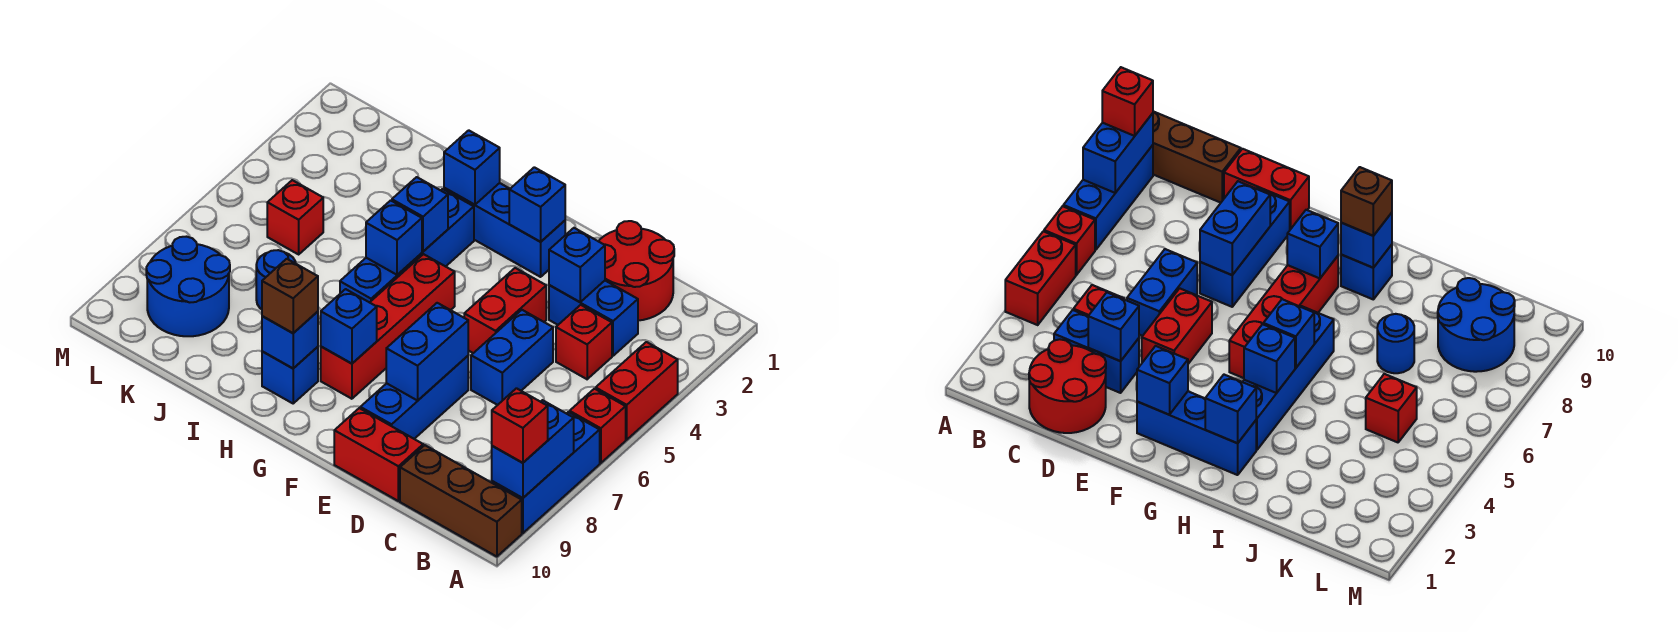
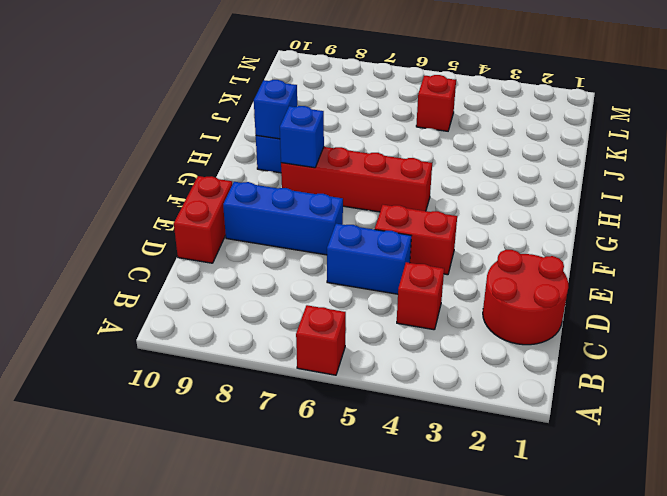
none -> red 1x2 brick [596,342,678,440]
none -> blue 1x3 brick [492,412,600,533]
none -> brown 1x3 brick [400,445,522,557]

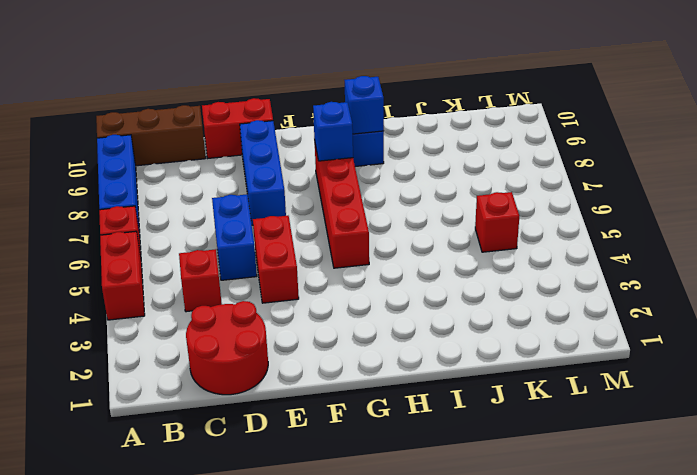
none -> blue 1x2 brick [549,281,638,356]
none -> blue 1x3 brick [444,183,565,277]
none -> blue 1x4 brick [340,189,474,303]

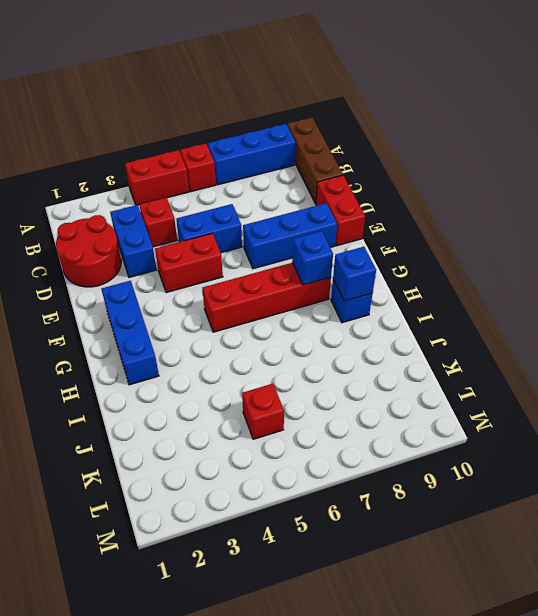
none -> blue 1x4 brick [340,189,474,303]
none -> blue 1x1 round brick [256,250,296,309]
none -> blue 2x2 round brick [146,237,230,336]

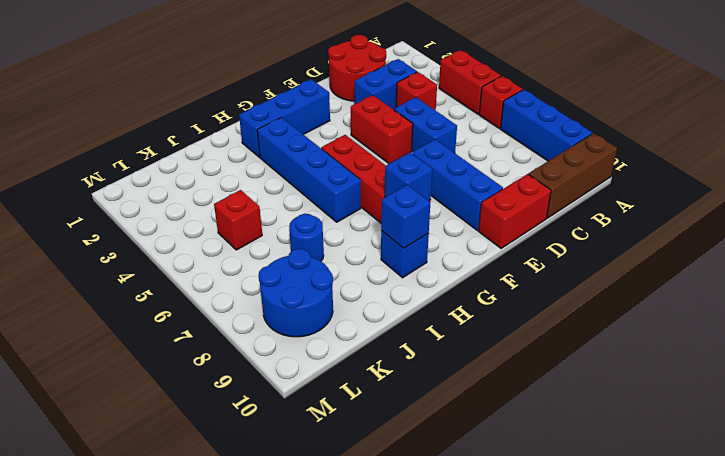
none -> blue 1x2 brick [492,400,574,498]
none -> blue 1x1 brick [549,228,605,302]
none -> blue 1x2 brick [386,303,468,401]

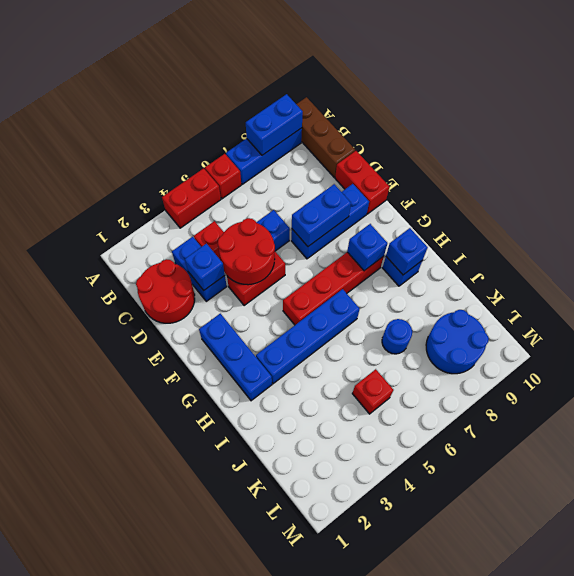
red 2x2 round brick [218,218,275,285] -> none
none -> blue 1x1 brick [509,167,565,242]
none -> blue 1x1 brick [444,130,500,205]
none -> blue 1x1 brick [392,177,448,251]

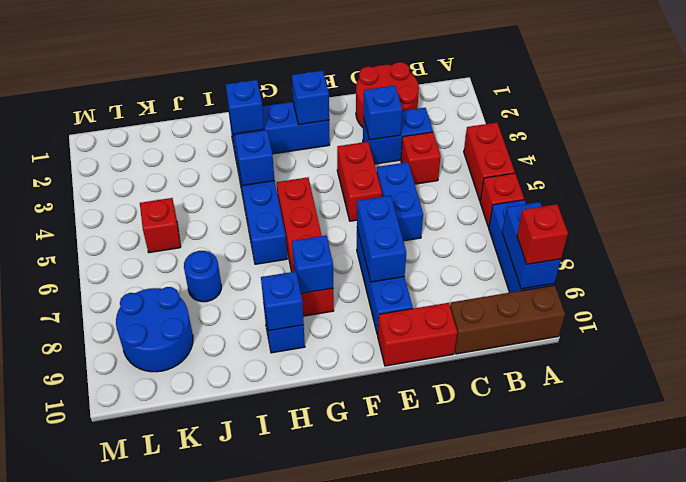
none -> blue 1x1 brick [366,200,422,275]
none -> brown 1x1 brick [262,259,318,333]

